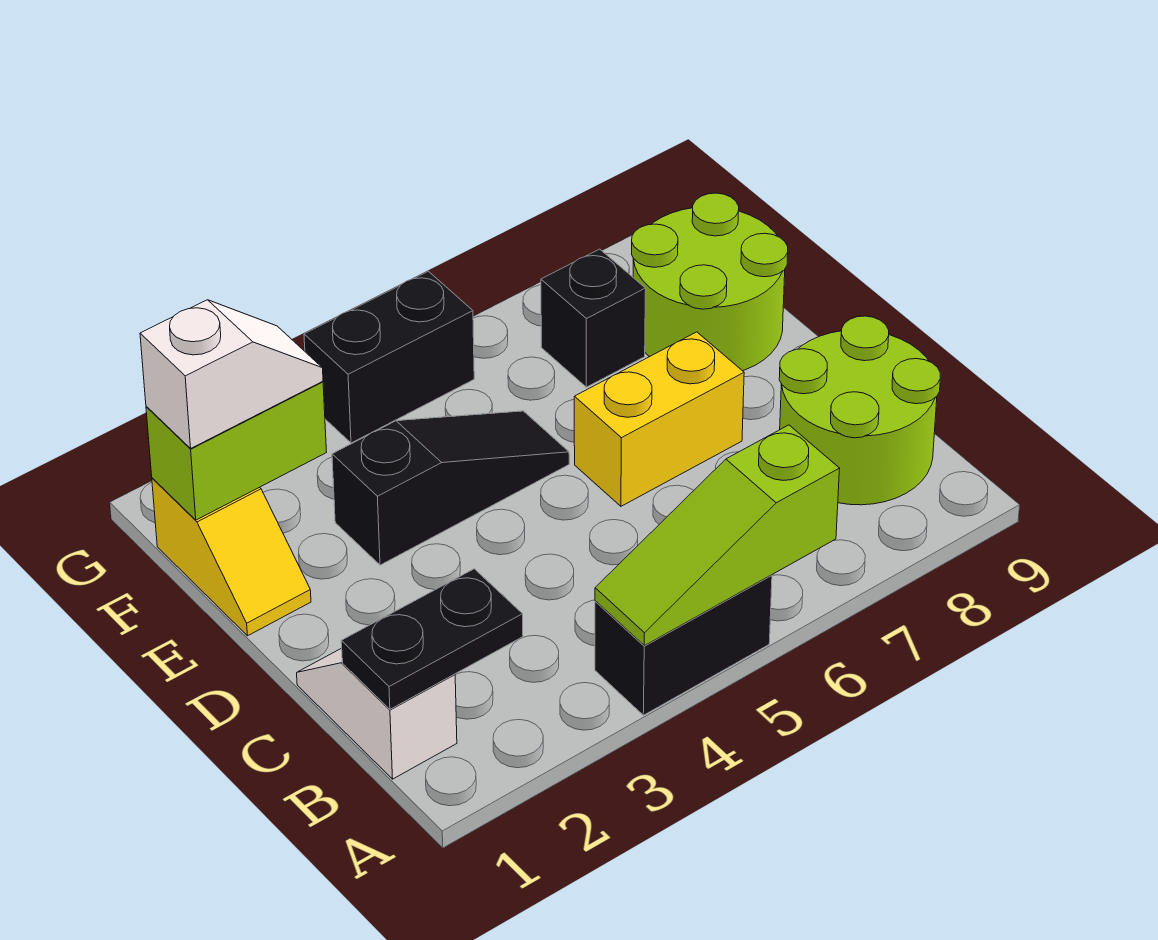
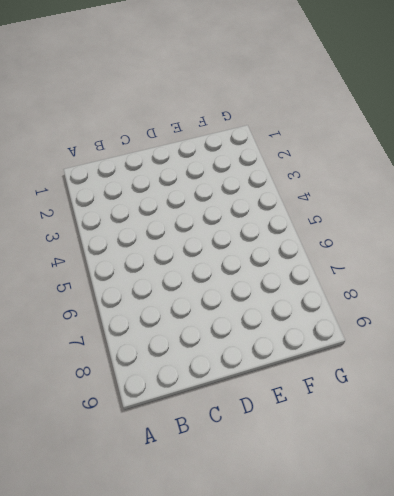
none -> black 1x2 brick [595,575,772,715]
none -> white 1x2 slope [297,648,457,779]
none -> lime 2x2 round brick [779,316,940,505]

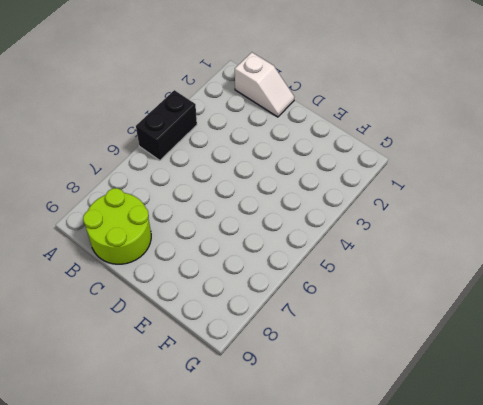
none -> yellow 1x2 brick [574,332,744,506]
none -> yellow 1x2 slope [152,478,311,636]
none -> black 1x3 slope [332,411,569,565]

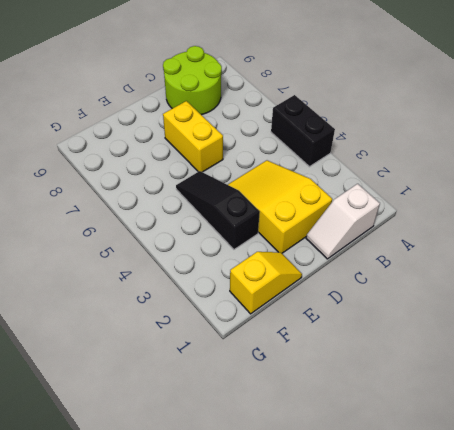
yellow 2x3 slope [228,160,332,253] -> none
none -> lime 2x2 round brick [632,193,788,371]
none -> black 1x1 brick [541,249,646,387]
none -> black 1x2 brick [304,271,474,443]

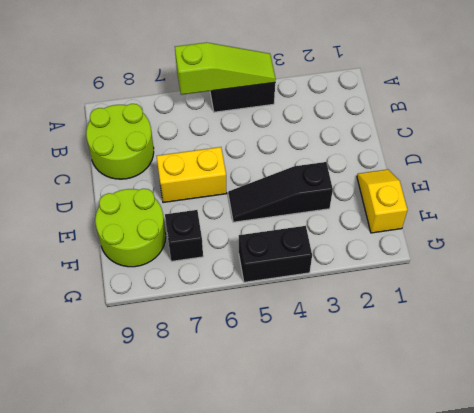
none -> white 1x2 slope [297,648,457,779]
none -> black 1x2 plate [341,569,523,709]
none -> lime 1x2 brick [146,381,326,520]

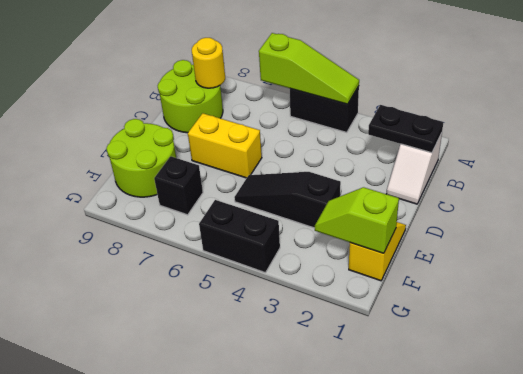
yellow 1x1 round brick [192,38,225,88] -> none
lime 1x2 slope [315,187,399,253] -> lime 1x2 brick [146,381,326,520]
none -> white 1x2 slope [140,300,323,448]

